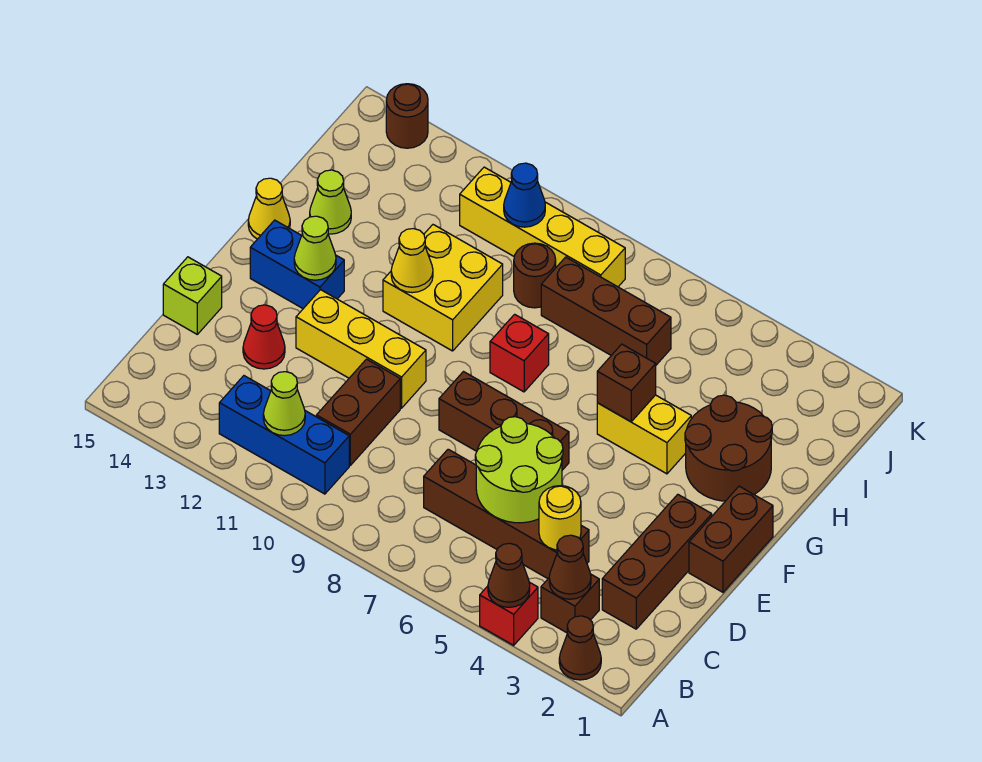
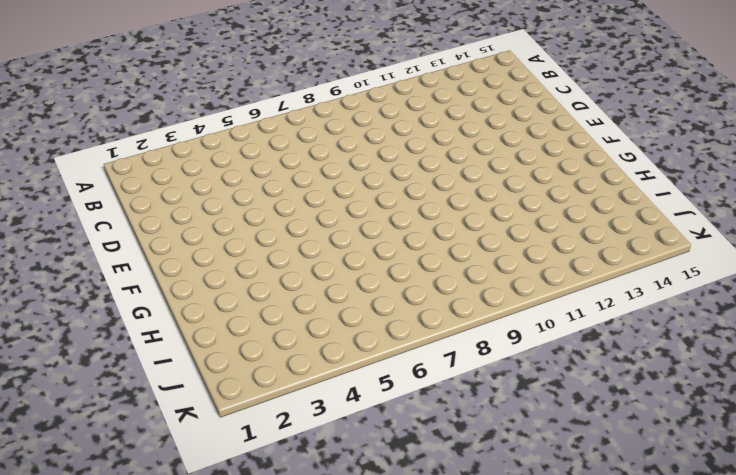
none -> brown 1x1 cone [559,616,601,680]
none -> red 1x1 brick [480,582,538,645]
none -> brown 1x1 brick [541,575,599,633]
none -> blue 1x3 brick [219,376,349,494]

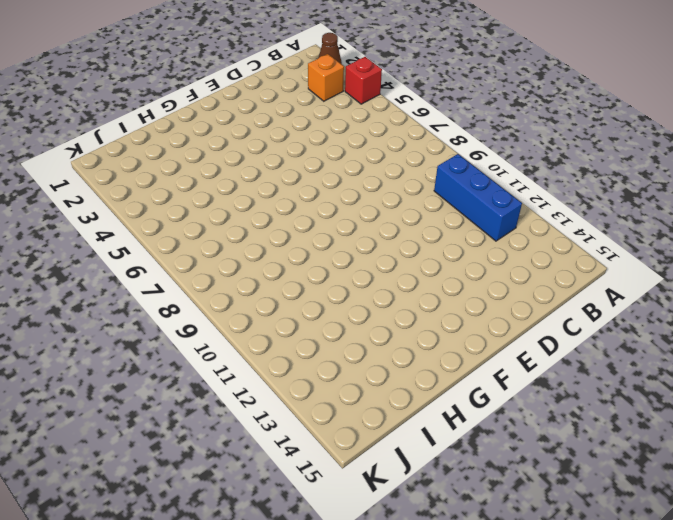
orange 1x1 brick [308,54,344,101] -> brown 1x1 brick [541,575,599,633]
none -> brown 1x3 brick [602,494,712,629]
none -> brown 1x4 brick [424,449,589,579]
none -> brown 1x2 brick [316,359,400,465]
none -> red 1x1 cone [243,305,285,369]

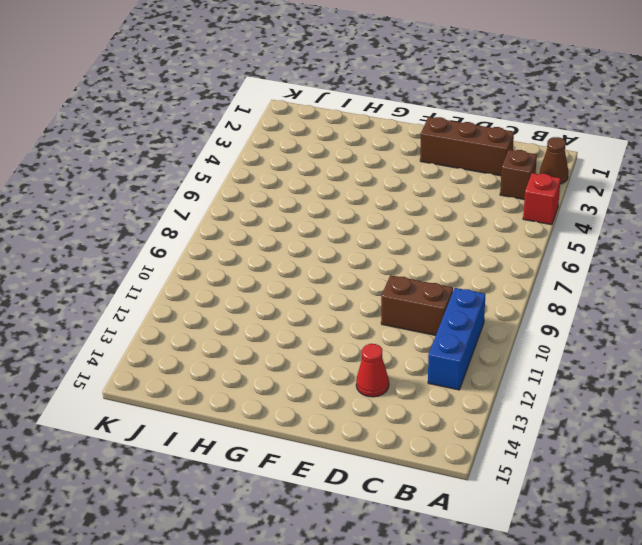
none -> brown 1x4 brick [424,449,589,579]
none -> lime 1x1 brick [163,257,222,334]
none -> brown 1x2 brick [689,486,773,592]
none -> brown 1x3 brick [439,372,569,470]

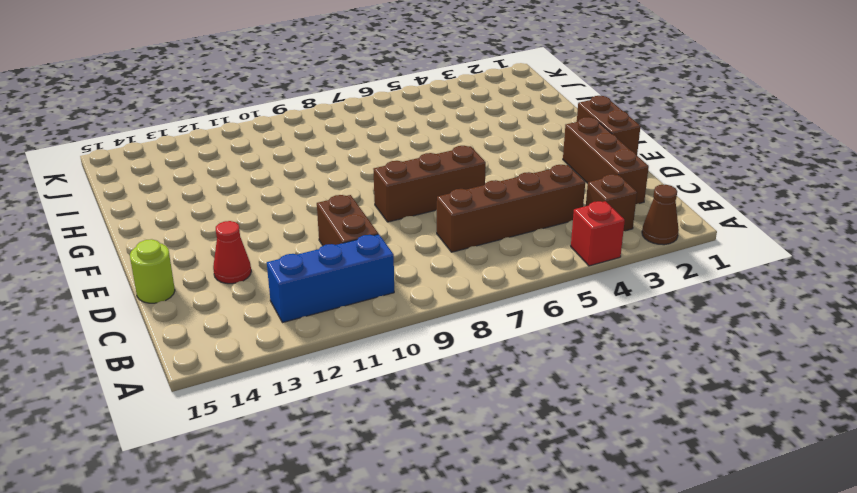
lime 1x1 round brick [130,239,175,303] -> lime 1x1 brick [163,257,222,334]
none -> yellow 1x3 brick [296,290,426,408]
none -> blue 1x2 brick [250,220,344,309]
none -> brown 2x2 round brick [685,395,772,501]
none -> yellow 1x2 brick [597,395,691,474]

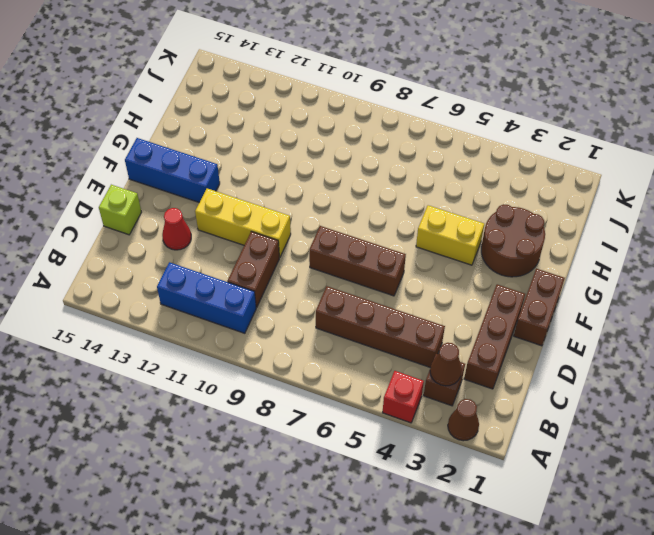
blue 1x3 brick [125,138,220,203] -> blue 1x2 brick [250,220,344,309]
none -> red 1x1 brick [490,314,549,392]
none -> yellow 2x2 brick [383,225,503,351]
none -> yellow 1x1 cone [248,178,290,239]
none -> lime 1x1 cone [310,170,351,234]

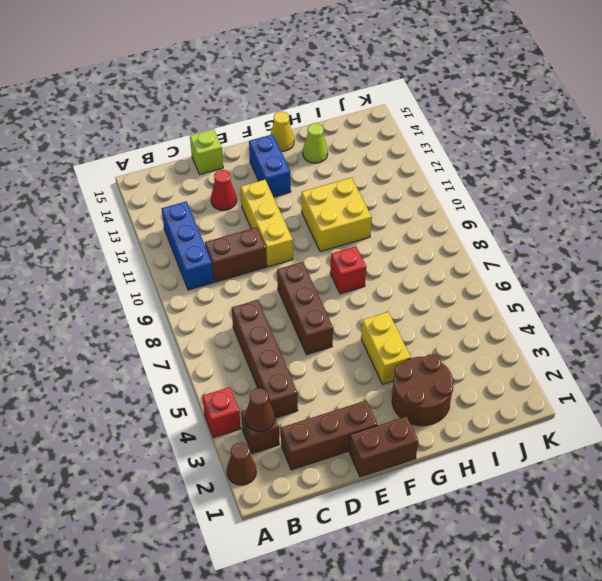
none -> brown 1x3 brick [541,257,671,365]
none -> brown 1x1 round brick [514,243,556,308]
none -> yellow 1x4 brick [460,167,625,287]
none -> brown 1x1 round brick [386,84,428,148]

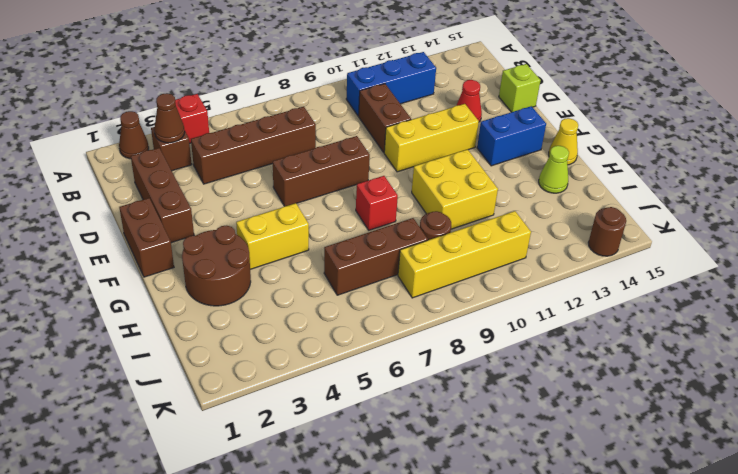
none -> brown 1x1 cone [488,543,530,607]
none -> lime 1x1 cone [263,372,305,436]
none -> yellow 1x1 round brick [539,486,581,550]
none -> lime 2x2 round brick [475,417,563,523]

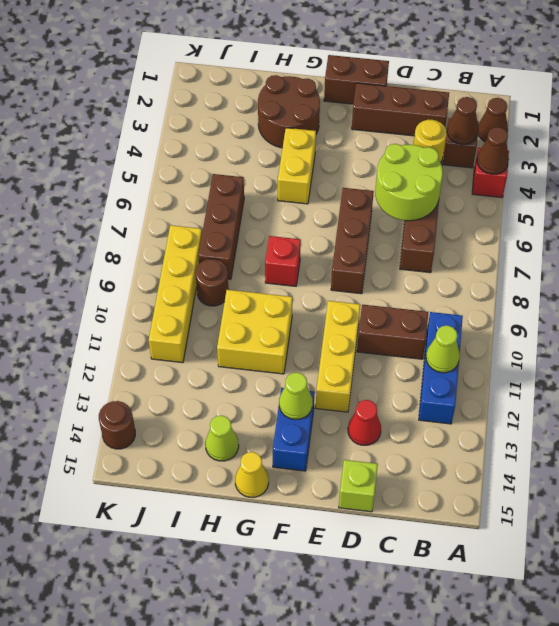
none -> brown 1x1 brick [597,344,656,422]
none -> yellow 1x1 cone [391,229,433,293]
none -> blue 1x1 cone [504,163,545,227]

